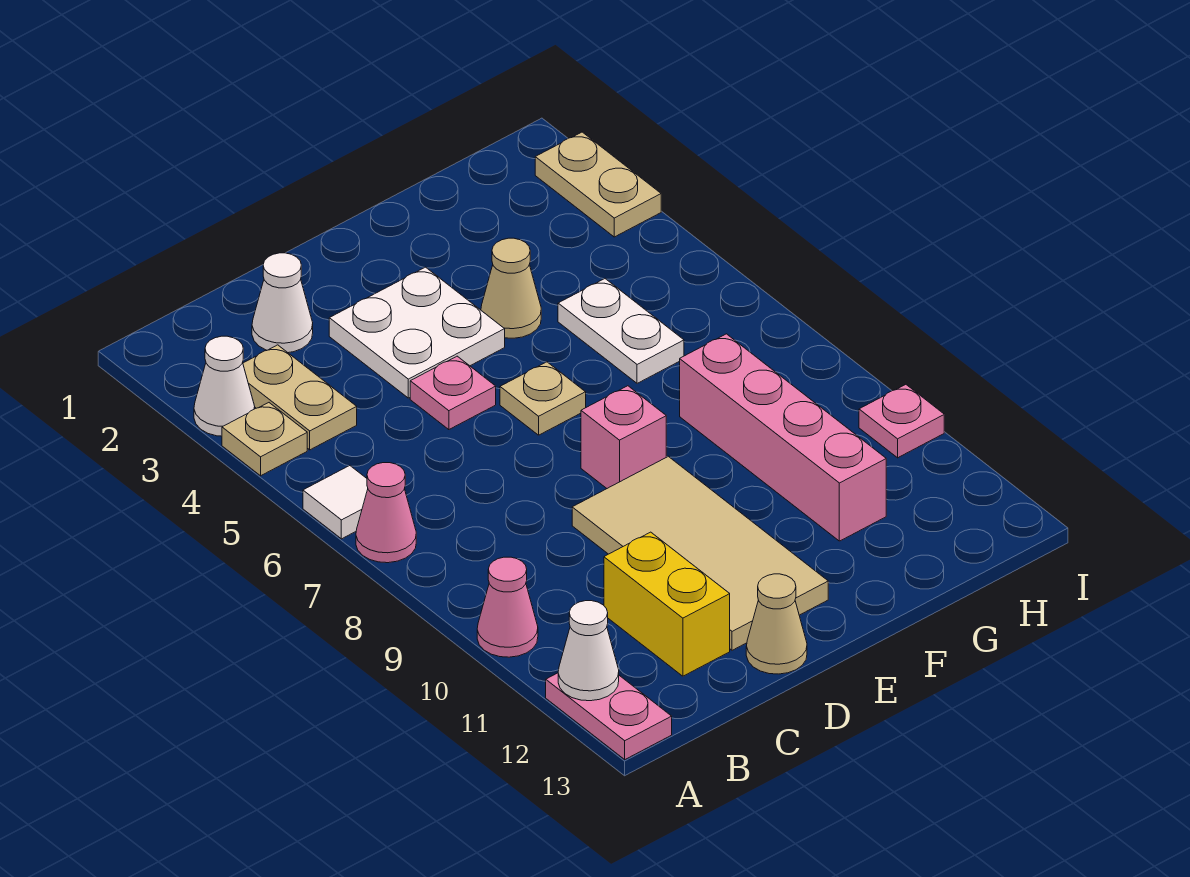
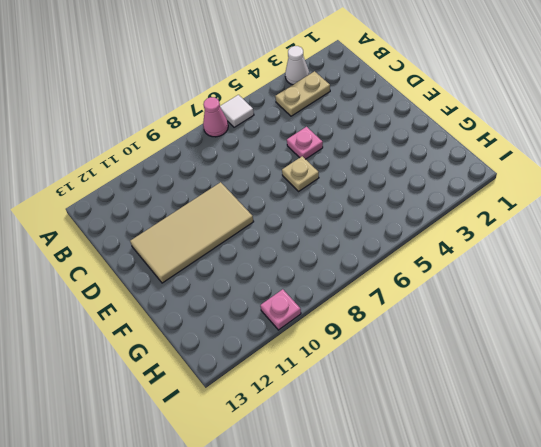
none -> tan 1x1 plate [222,403,307,476]
none -> pink 1x1 cone [477,557,538,657]
none -> pink 1x2 plate [546,673,672,759]

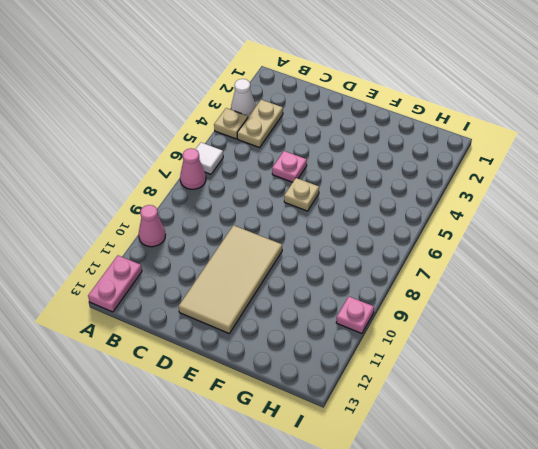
none -> white 1x1 cone [252,253,313,353]
none -> yellow 1x2 brick [604,532,730,676]
none -> white 2x2 plate [329,267,505,398]

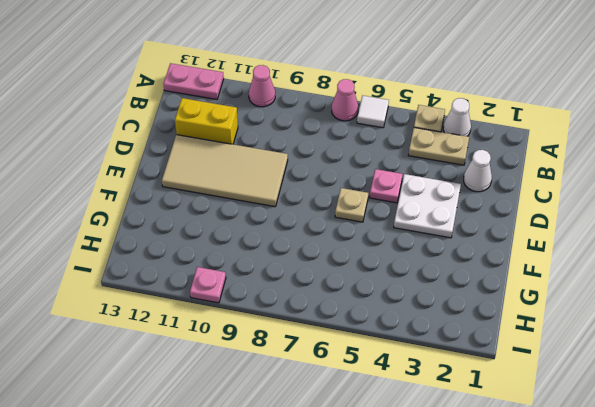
none -> tan 1x1 cone [746,574,807,674]
none -> pink 1x1 brick [581,386,666,488]
none -> tan 1x1 cone [481,238,541,338]

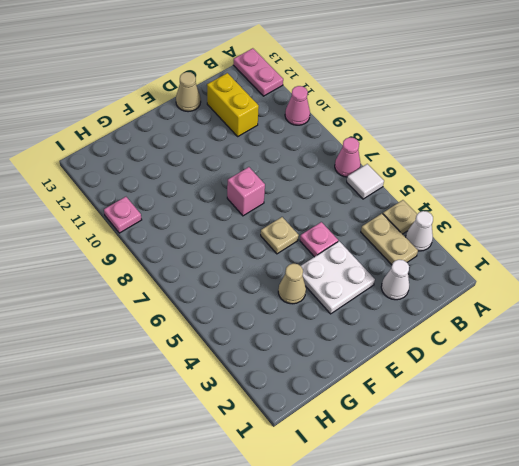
none -> tan 2x4 tile [572,456,828,650]
none -> white 1x2 plate [558,279,684,383]
none -> pink 1x4 brick [680,334,886,541]

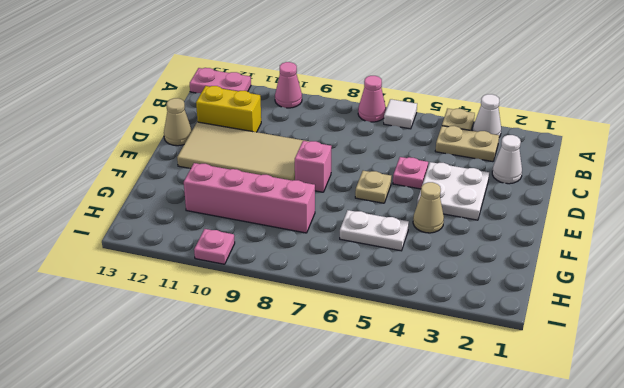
none -> tan 1x2 plate [535,132,661,237]
none -> white 1x1 cone [558,601,619,701]

